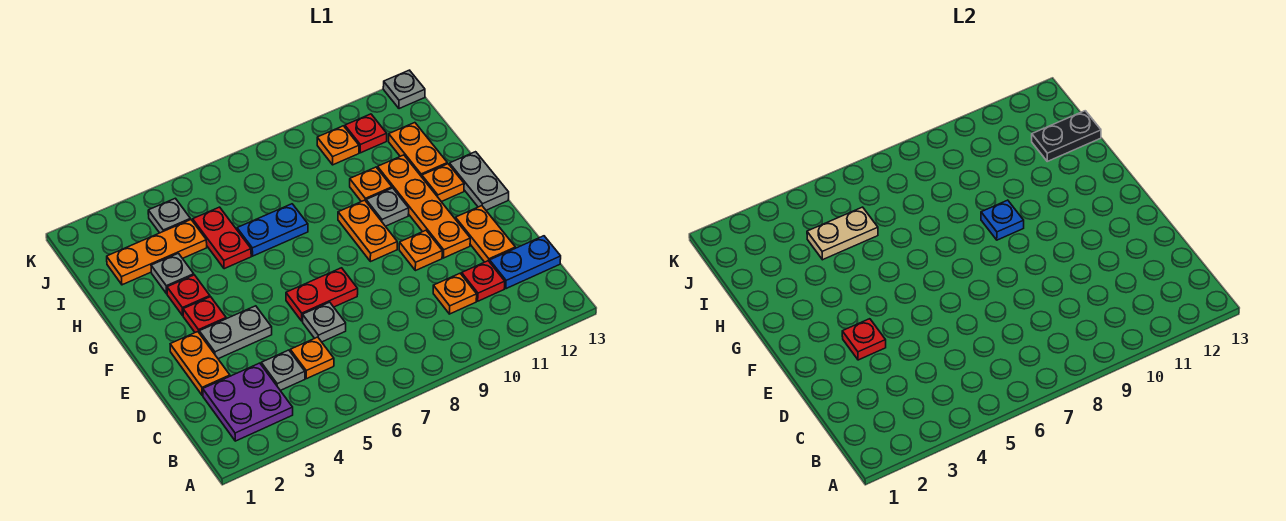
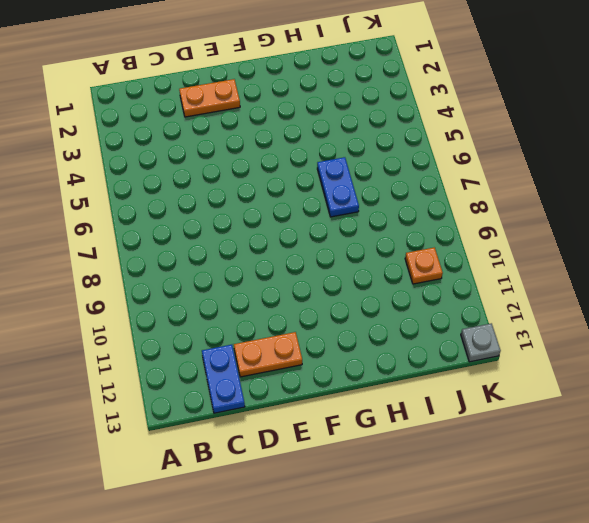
none -> purple 2x2 plate [203,363,293,441]
none -> grey 1x1 plate [261,350,305,391]
none -> orange 1x1 plate [290,337,334,379]
none -> orange 1x1 plate [433,274,477,314]

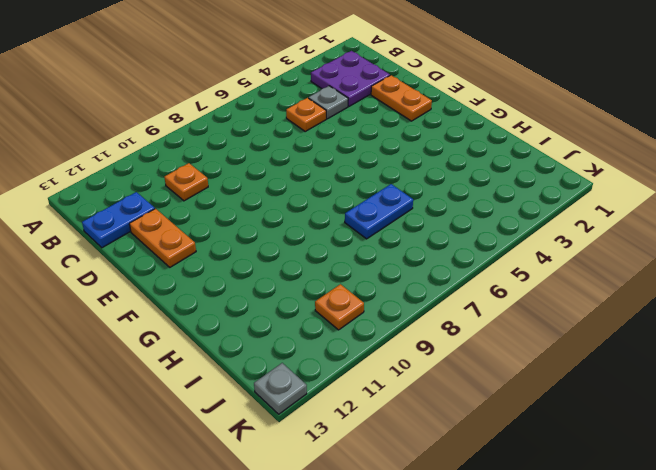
none -> red 1x1 plate [462,261,505,301]
none -> grey 1x1 plate [303,302,346,342]
none -> grey 1x2 plate [199,306,272,359]
none -> red 1x2 plate [286,268,358,321]

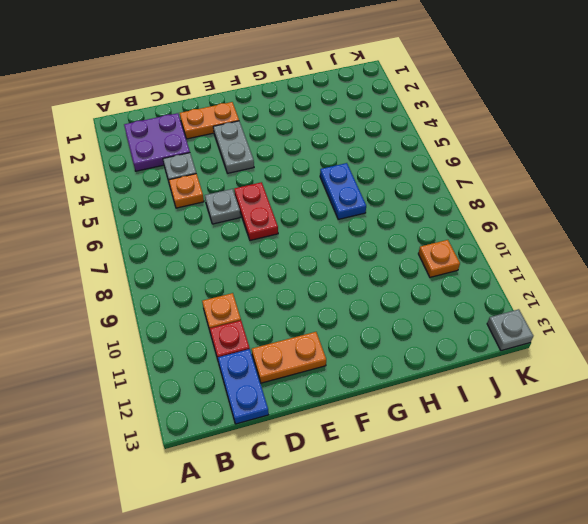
none -> orange 1x1 plate [399,230,442,271]
none -> orange 1x4 plate [378,155,470,258]
none -> red 1x1 plate [183,297,226,332]
none -> orange 1x2 plate [338,200,397,262]

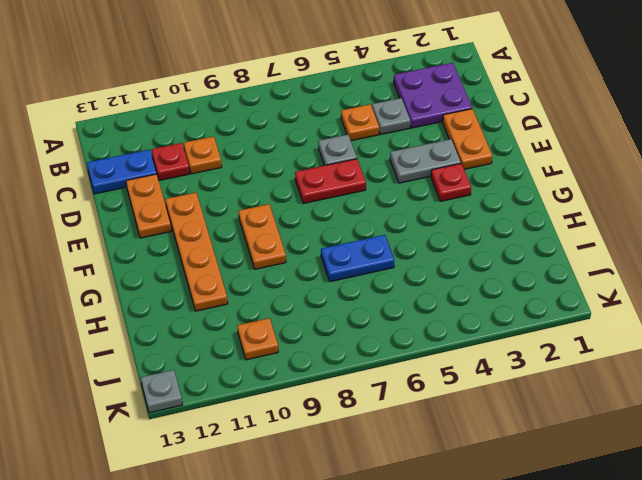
none -> orange 1x1 plate [399,230,442,271]
none -> grey 1x2 plate [449,152,509,210]
none -> red 1x1 plate [167,275,210,316]
none -> grey 1x1 plate [366,188,409,226]

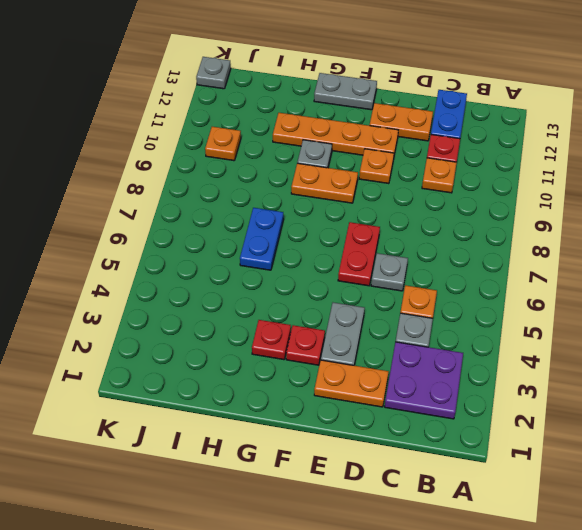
none -> orange 1x1 plate [422,164,464,202]
none -> grey 1x1 plate [151,253,194,294]
none -> red 1x2 plate [193,207,251,269]
none -> orange 1x1 plate [350,167,392,202]

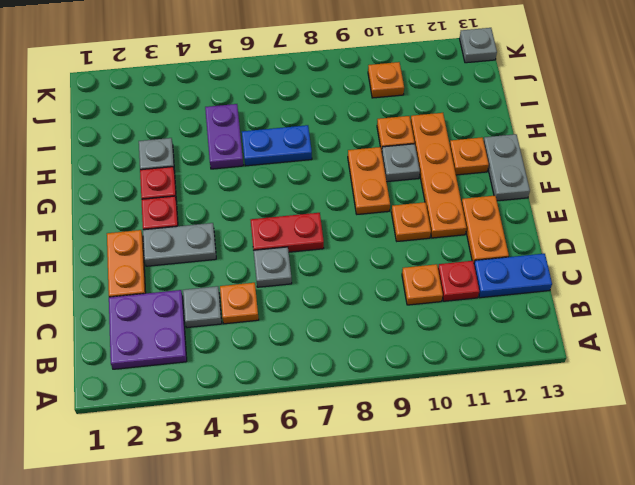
purple 1x2 plate [205,104,243,169] -> red 1x2 plate [193,207,251,269]
none -> orange 1x2 plate [389,123,447,177]
none -> orange 1x3 plate [107,220,207,285]
none -> grey 1x1 plate [148,198,191,233]
none -> red 1x1 plate [345,114,387,153]

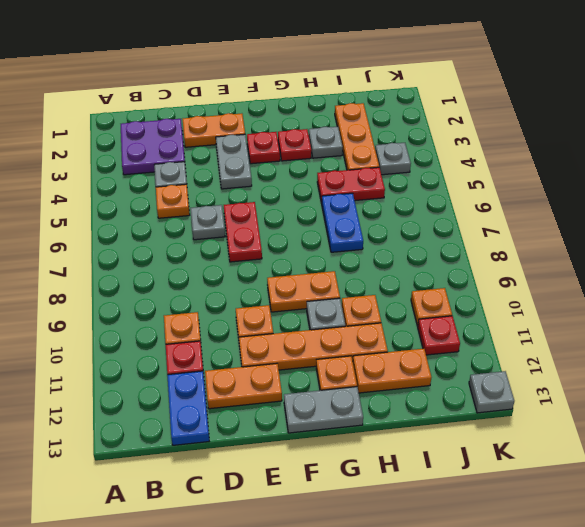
none -> red 1x1 plate [842,319,886,360]
none -> blue 1x1 plate [981,200,1024,240]
none -> tan 1x2 plate [807,207,878,260]
none -> black 1x2 plate [1032,111,1101,161]

